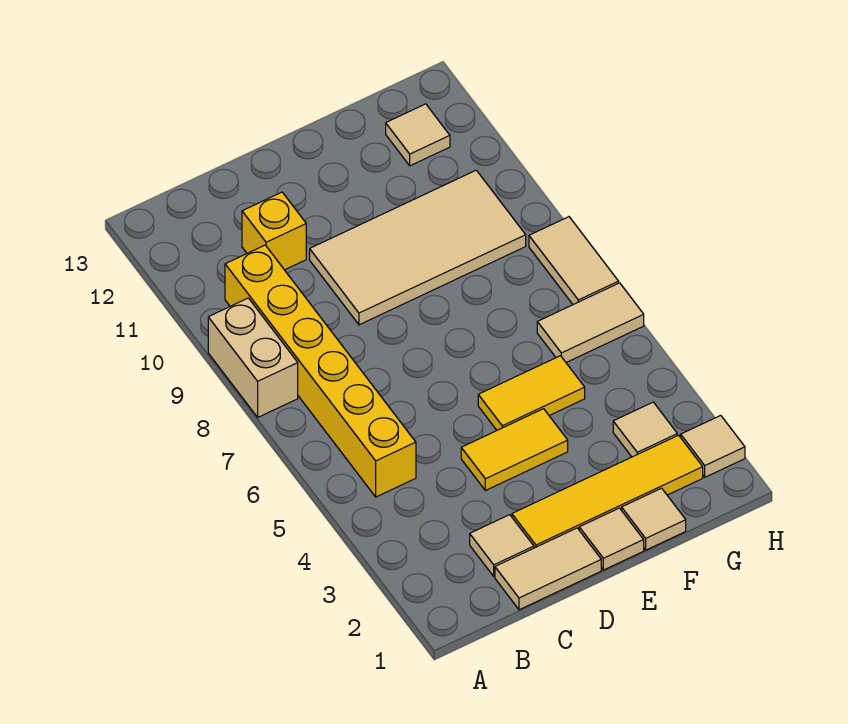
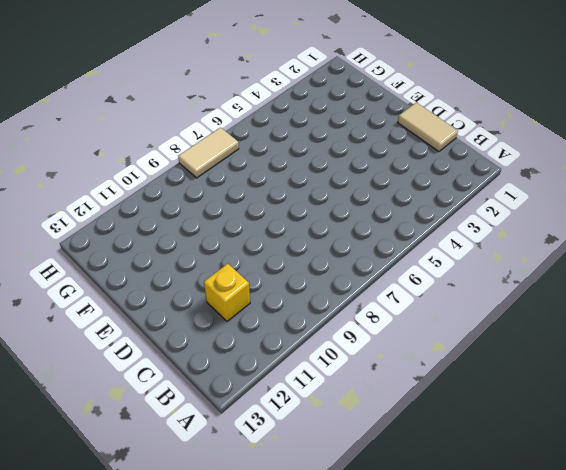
none -> tan 1x2 brick [208,298,298,417]
none -> yellow 1x6 brick [225,245,416,497]
none -> tan 1x1 tile [470,515,534,576]

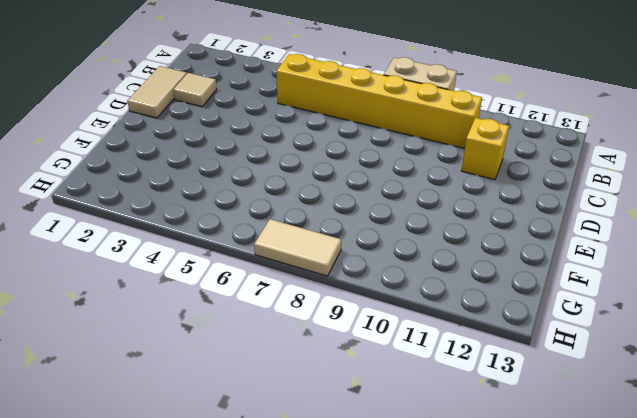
none -> yellow 1x4 tile [512,435,703,548]
none -> yellow 1x2 tile [461,409,568,490]
none -> tan 2x4 tile [310,170,526,325]

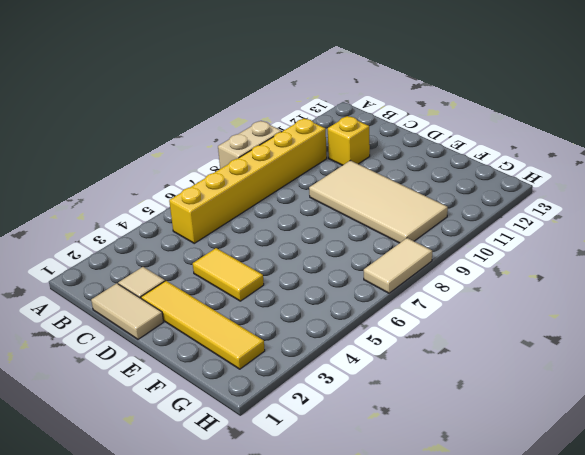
none -> tan 1x1 tile [579,508,644,570]
none -> yellow 1x2 tile [478,356,585,430]
none -> tan 1x1 tile [622,488,686,550]

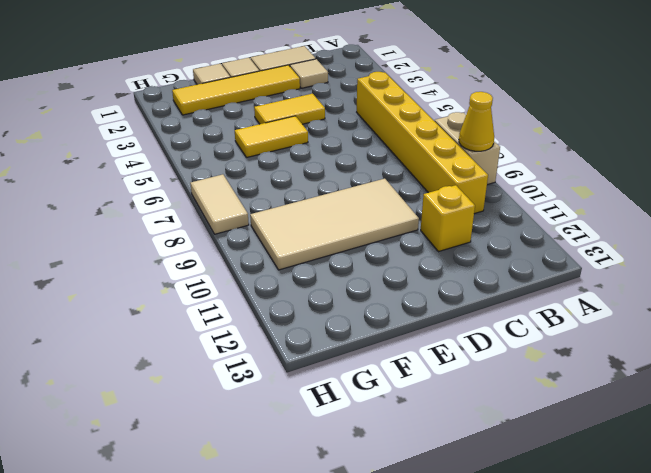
yellow 1x1 cone [459,92,494,151] -> none
none -> tan 1x1 tile [613,402,677,457]
none -> tan 1x2 tile [537,283,644,362]
none -> tan 1x1 tile [386,104,450,166]

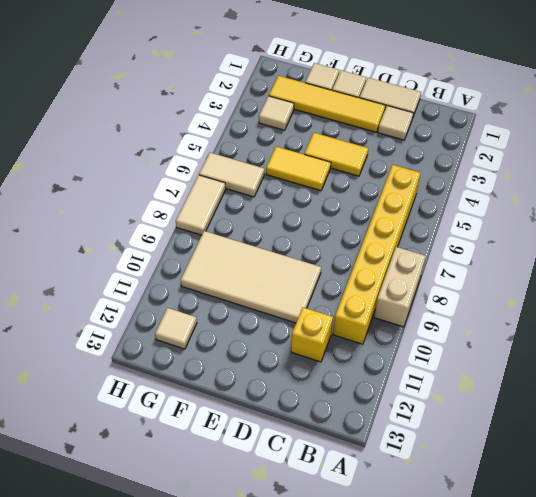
none -> tan 1x1 tile [681,415,745,477]

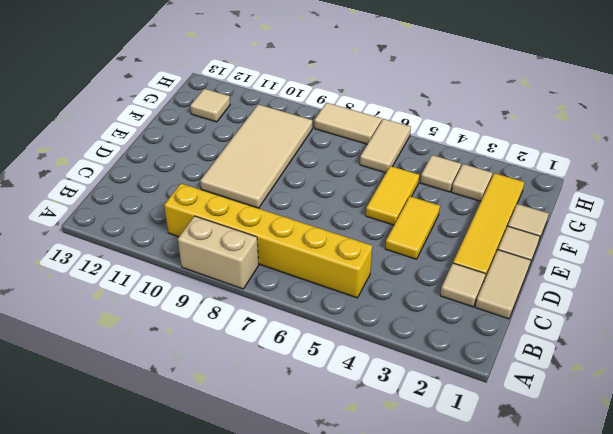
tan 1x1 tile [421,155,461,192] -> tan 1x1 tile moved to [681,415,745,477]
none -> yellow 1x1 brick [242,192,306,270]

